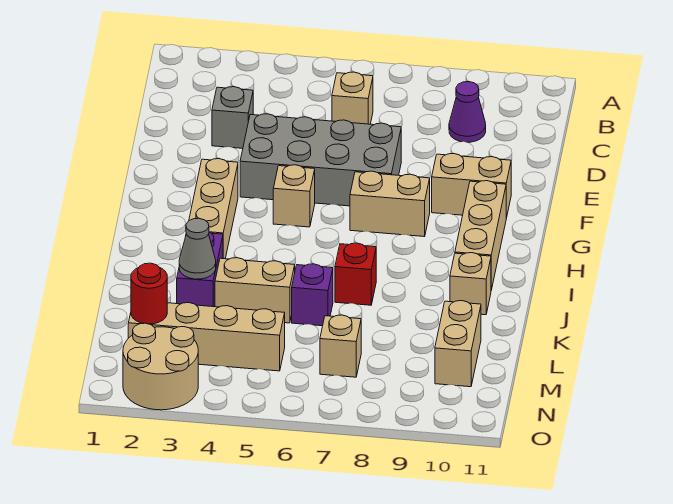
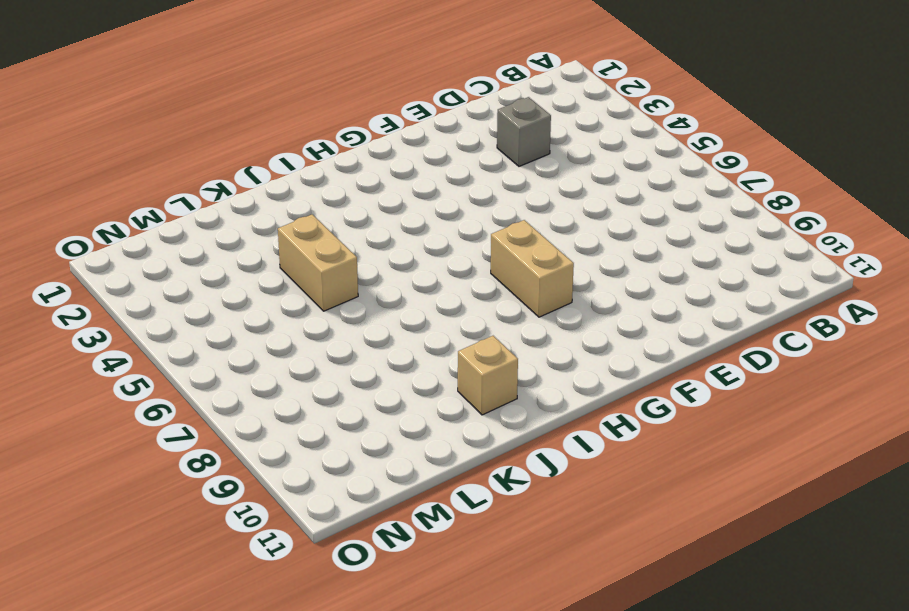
none -> tan 1x1 brick [332,72,373,124]
none -> purple 1x1 cone [449,82,486,142]
none -> grey 2x4 brick [240,114,401,206]

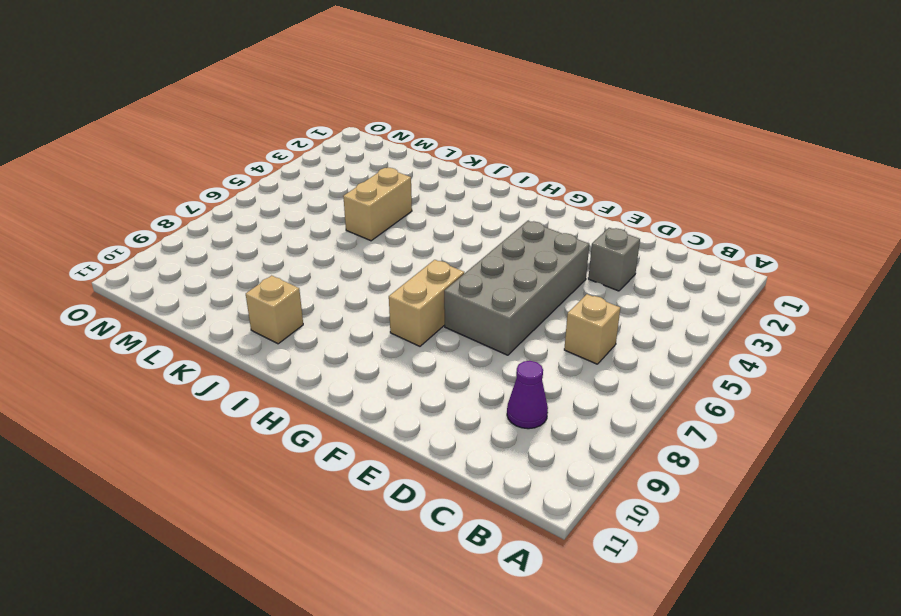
none -> tan 1x2 brick [432,154,511,218]
none -> tan 1x3 brick [189,159,238,259]
none -> tan 1x1 brick [273,165,315,227]

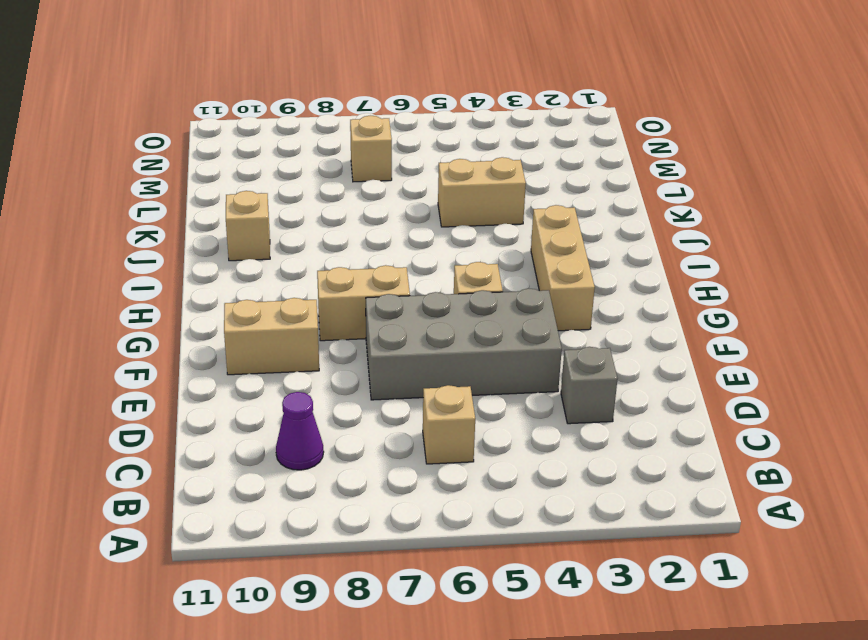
none -> tan 1x3 brick [455,181,506,290]
none -> purple 1x2 brick [177,232,223,307]
none -> red 1x1 brick [335,243,376,305]

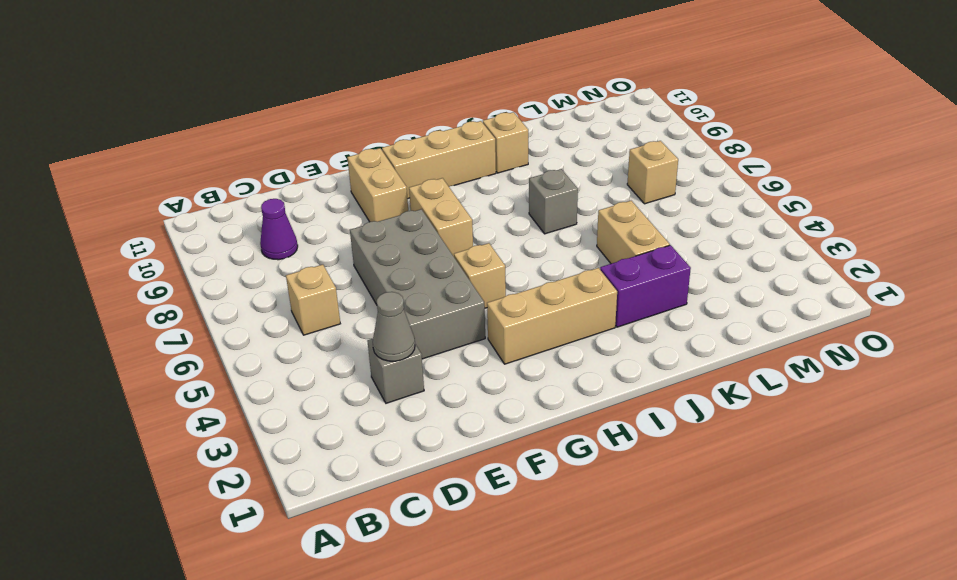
grey 1x1 cone [373,292,415,361] -> grey 1x1 cone moved to [179,218,216,279]
grey 1x1 brick [529,169,578,234] -> red 1x1 brick [335,243,376,305]
none -> purple 1x1 brick [292,264,333,326]
none -> tan 1x2 brick [435,301,481,387]
none -> tan 1x4 brick [128,303,285,371]

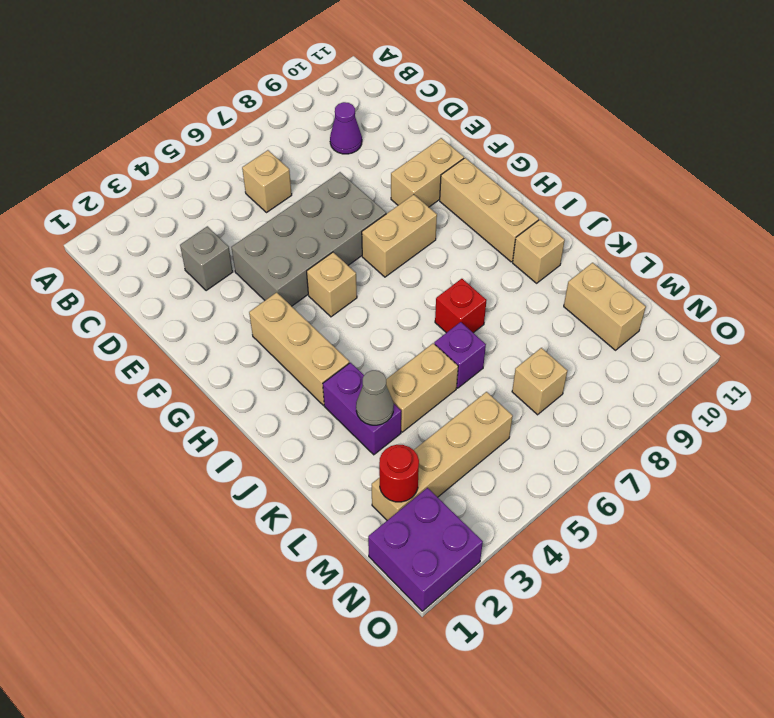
purple 2x2 brick [368,488,483,611] -> tan 2x2 round brick [123,323,198,410]

